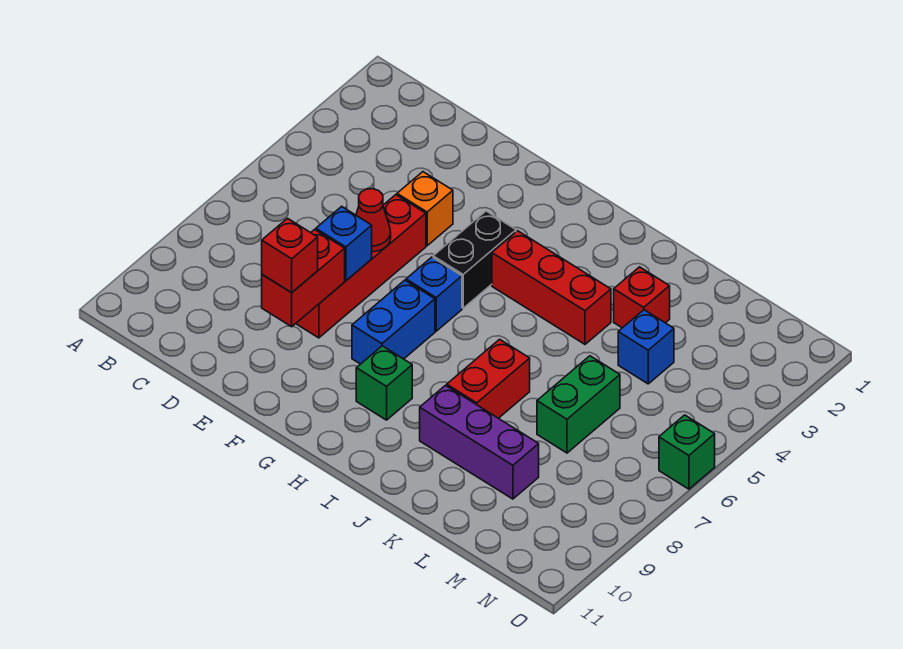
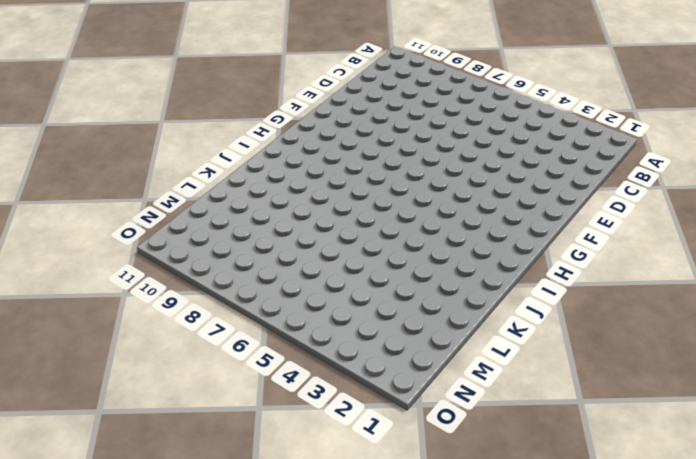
none -> orange 1x1 brick [397,172,453,246]
none -> red 1x4 brick [296,195,426,338]
none -> black 1x2 brick [433,211,516,308]

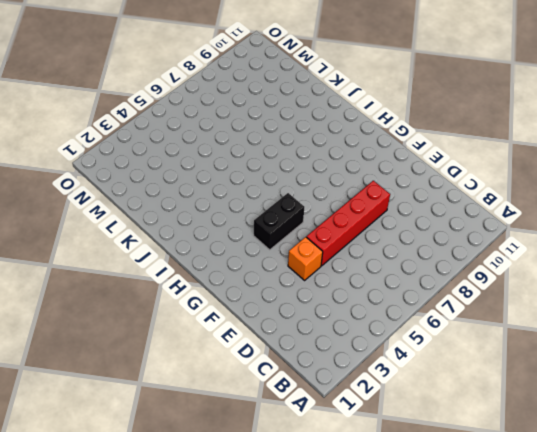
none -> blue 1x1 brick [406,257,462,331]
none -> blue 1x2 brick [352,280,435,364]
none -> red 1x3 brick [492,231,611,344]

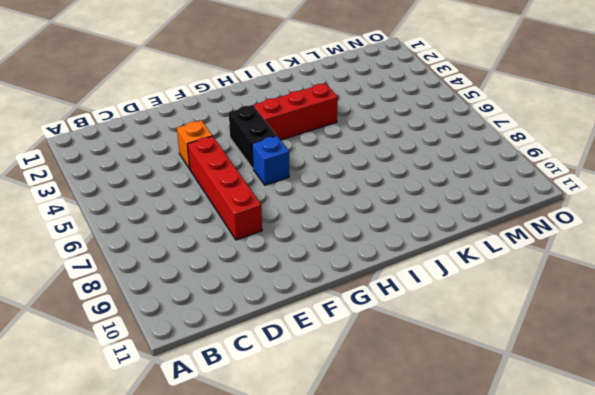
none -> blue 1x2 brick [352,280,435,364]
none -> green 1x1 brick [356,346,412,420]
none -> red 1x2 brick [447,339,530,418]

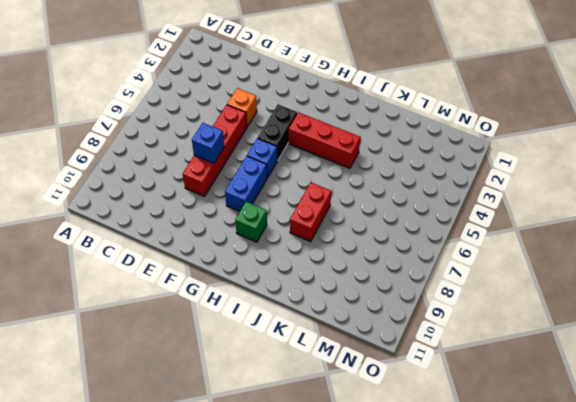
none -> purple 1x3 brick [420,386,539,499]
none -> red 1x1 brick [614,267,670,328]
none -> blue 1x1 brick [618,310,674,384]

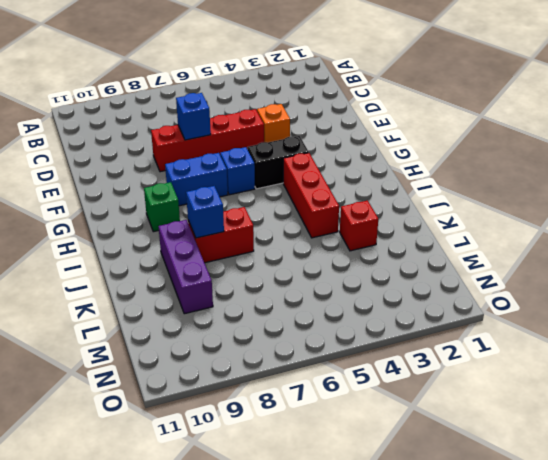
blue 1x1 brick [186,186,224,238] -> blue 1x1 brick moved to [618,310,674,384]
none -> green 1x2 brick [537,356,620,453]
none -> green 1x1 brick [659,415,715,489]
none -> red 1x1 cone [356,189,391,252]

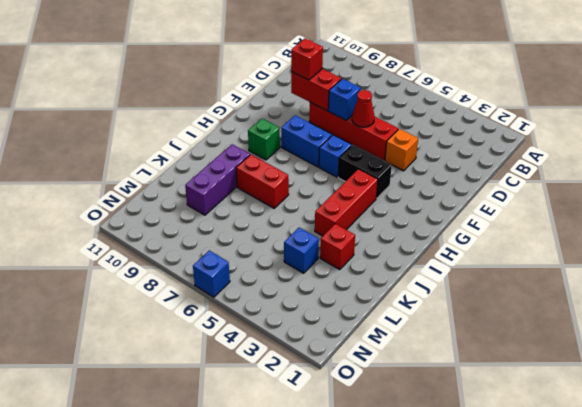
blue 1x1 brick [193,250,230,297] -> green 1x1 brick [659,415,715,489]
none -> green 1x2 brick [537,356,620,453]

